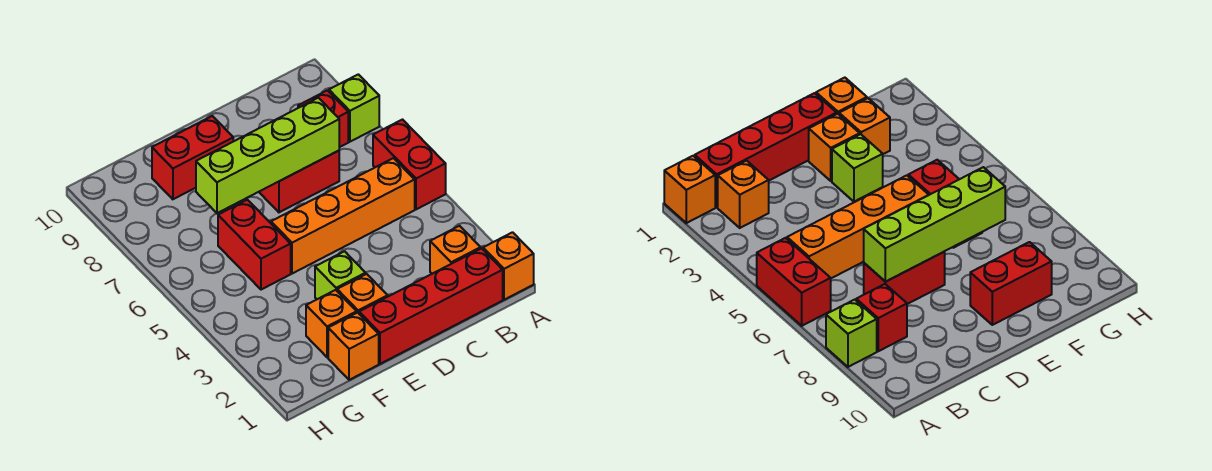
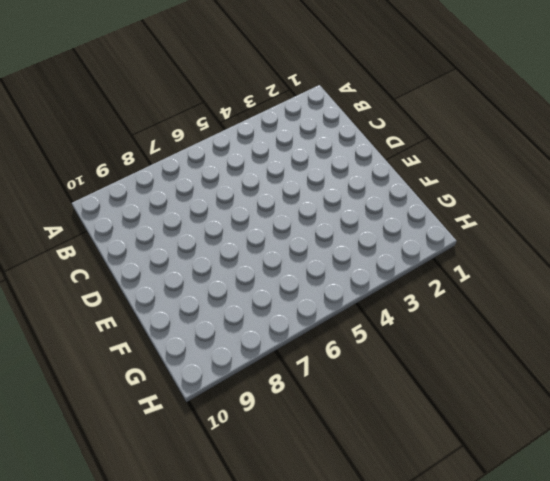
none -> orange 1x1 brick [483,232,534,300]
none -> red 1x2 brick [373,120,446,209]
none -> lime 1x1 brick [329,74,379,142]

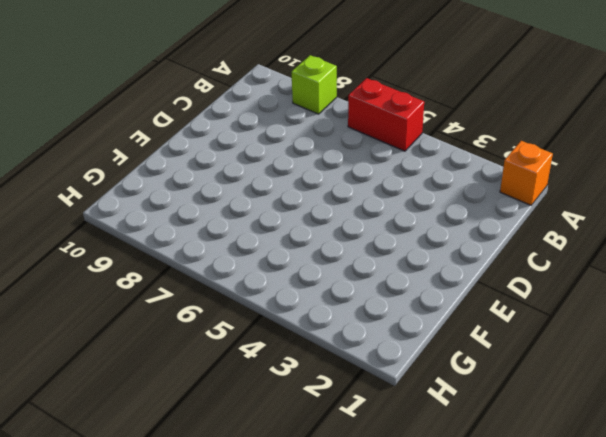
none -> red 1x4 brick [359,248,503,364]
none -> orange 1x1 brick [430,226,481,274]
none -> orange 1x4 brick [271,158,415,274]

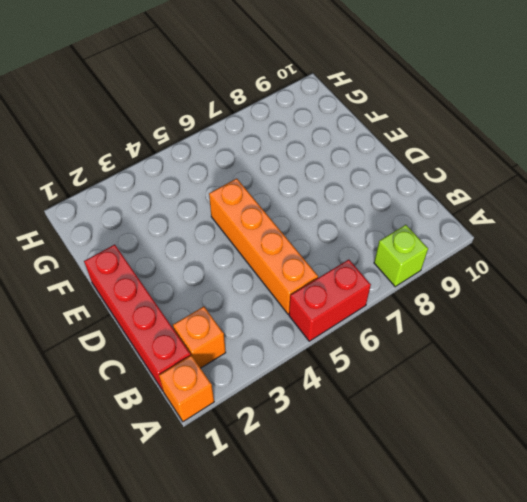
none -> red 1x1 brick [298,90,348,147]
none -> red 1x2 brick [259,151,339,212]
none -> orange 1x1 brick [337,274,388,313]

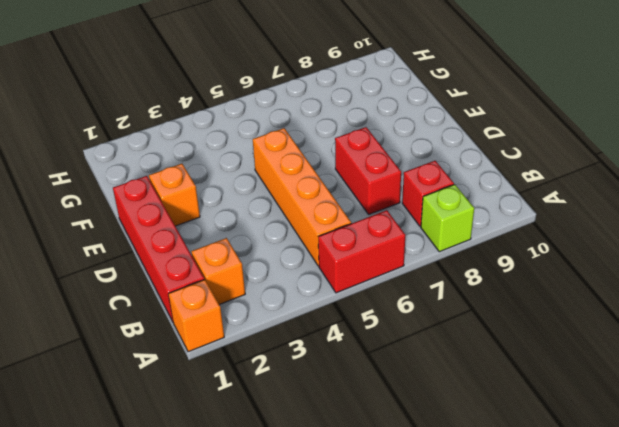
none -> lime 1x1 brick [315,251,366,299]
none -> red 1x2 brick [152,116,233,199]
none -> orange 1x1 brick [328,313,379,380]

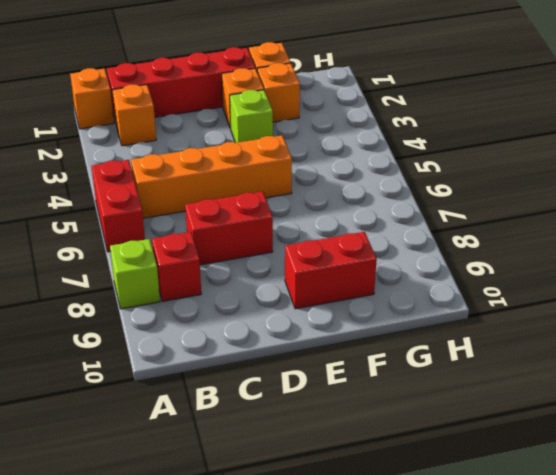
none -> red 1x2 brick [218,200,291,290]
none -> lime 1x4 brick [196,98,339,213]

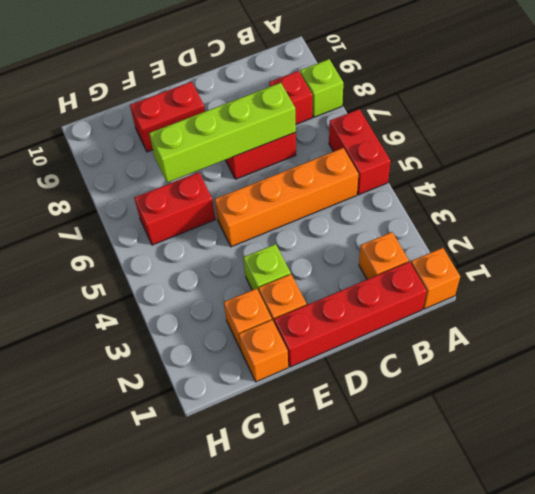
red 1x2 brick [134,172,215,245] -> red 1x2 brick turned to [218,200,291,290]

